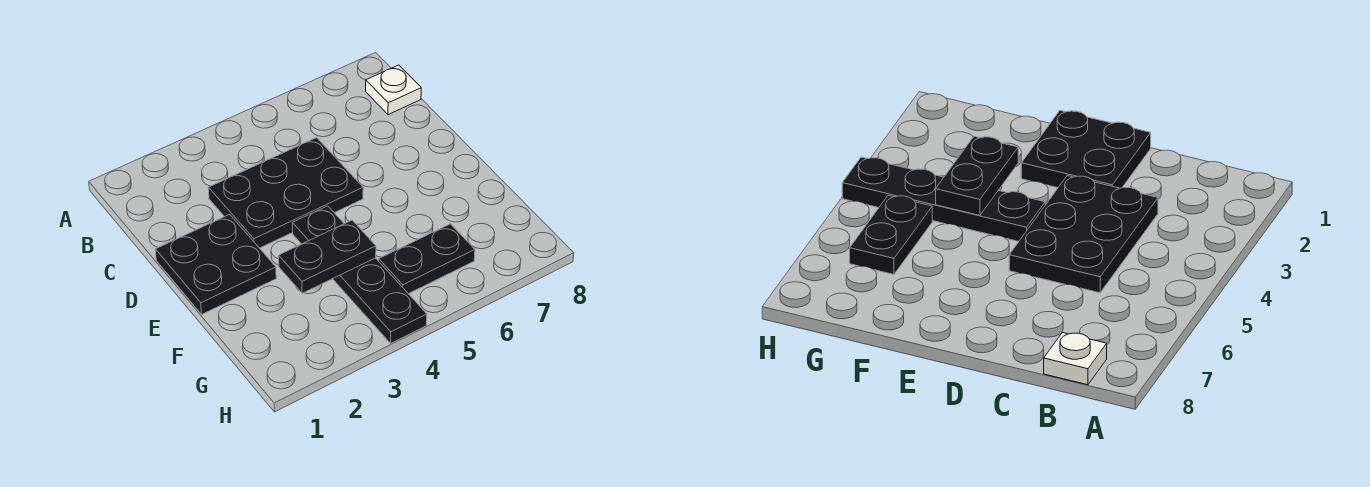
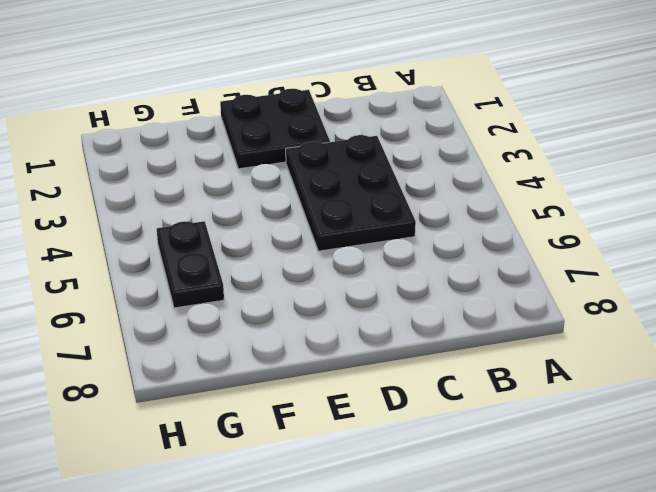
none -> white 1x1 plate [366,65,421,115]
none -> black 1x4 plate [293,206,427,343]

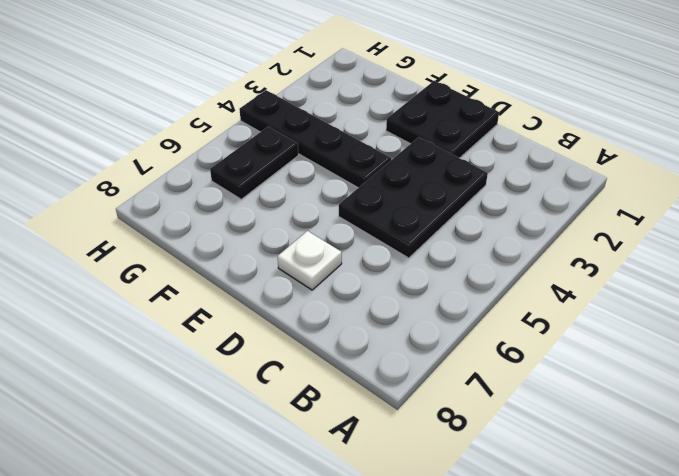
white 1x1 plate [277,231,342,290] -> white 1x1 plate moved to [366,65,421,115]
none -> black 1x2 plate [279,220,376,293]

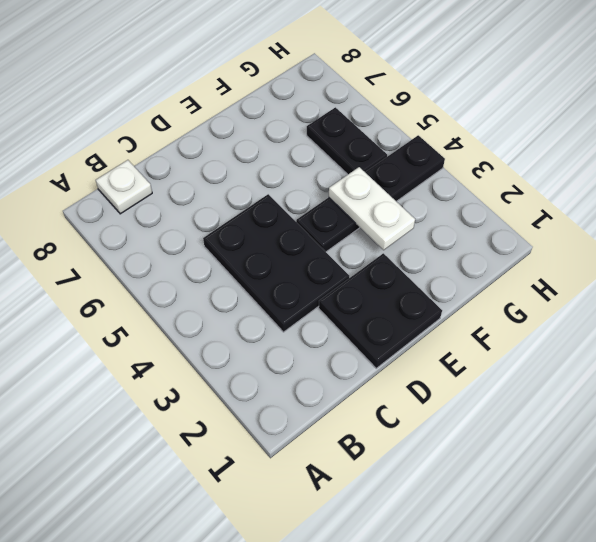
white 1x2 plate [329,167,415,250] -> black 1x2 plate [279,220,376,293]

